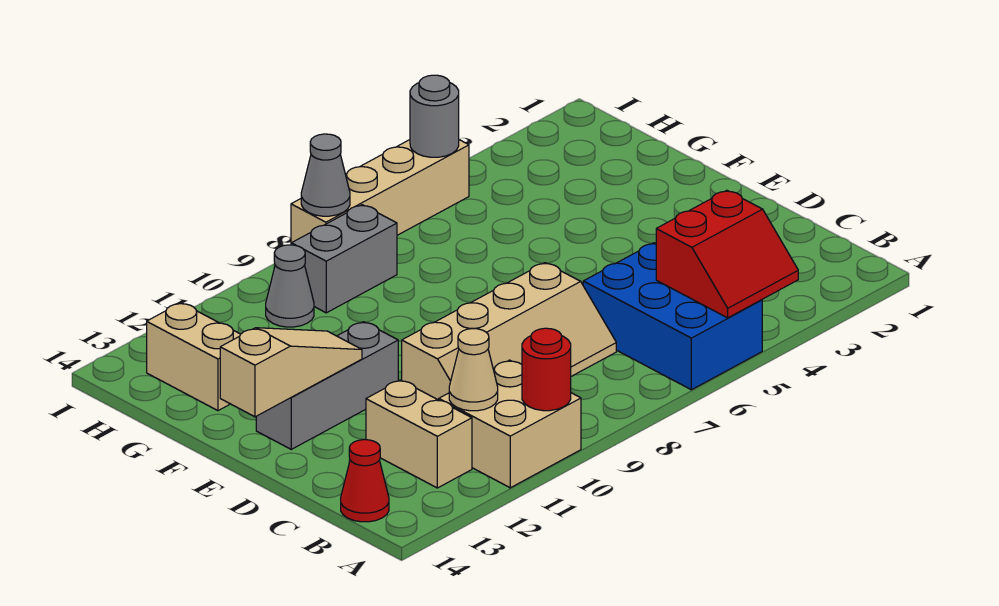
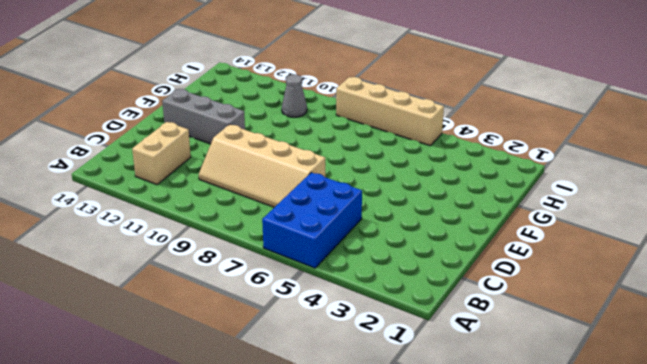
none -> tan 2x2 brick [439,360,581,488]
none -> red 1x1 cone [341,440,389,522]
none -> tan 1x2 brick [147,303,241,411]

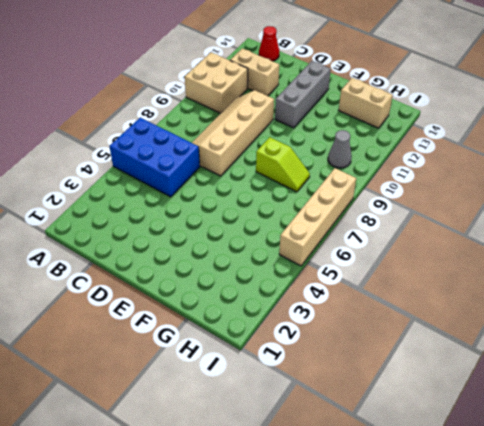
lime 1x2 slope [256,137,310,192] -> none
none -> grey 1x2 brick [291,205,397,313]
none -> red 2x2 slope [656,190,798,318]
none -> red 1x1 round brick [522,328,571,411]

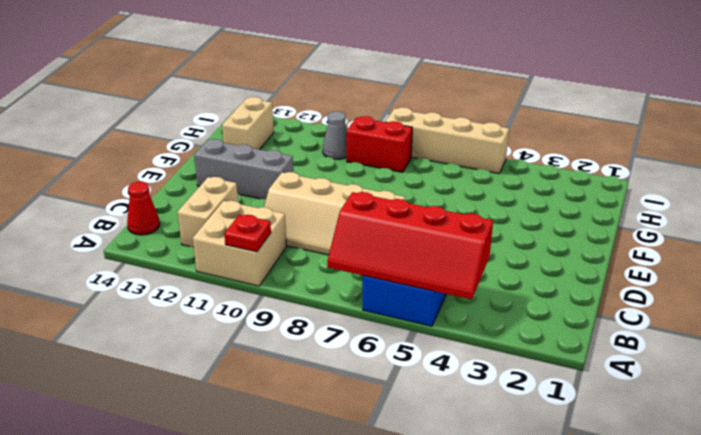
red 2x4 slope [327,192,493,300] -> red 2x2 slope [656,190,798,318]
red 1x1 plate [224,215,271,252] -> red 1x1 round brick [522,328,571,411]
red 1x2 brick [347,116,412,172] -> grey 1x2 brick [291,205,397,313]
none -> tan 1x1 cone [449,329,498,411]
none -> tan 1x3 slope [220,328,362,417]
none -> grey 1x1 round brick [410,75,459,157]

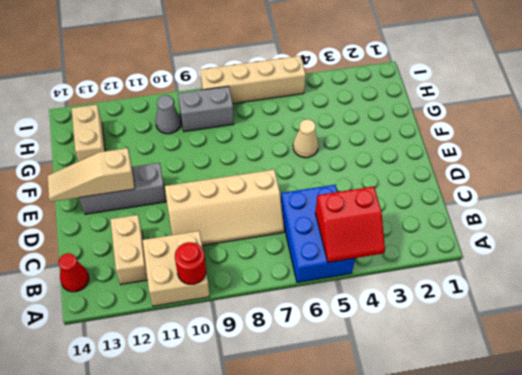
tan 1x3 slope [47,148,135,202] -> tan 1x3 slope turned to [220,328,362,417]
tan 1x1 cone [293,119,318,158] -> tan 1x1 cone moved to [449,329,498,411]
none -> grey 1x1 round brick [410,75,459,157]
none -> grey 1x1 cone [301,134,350,216]

